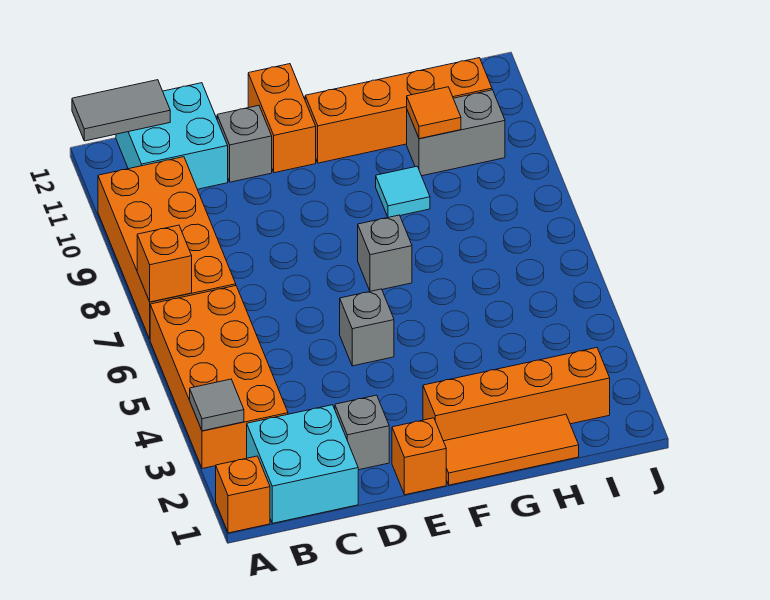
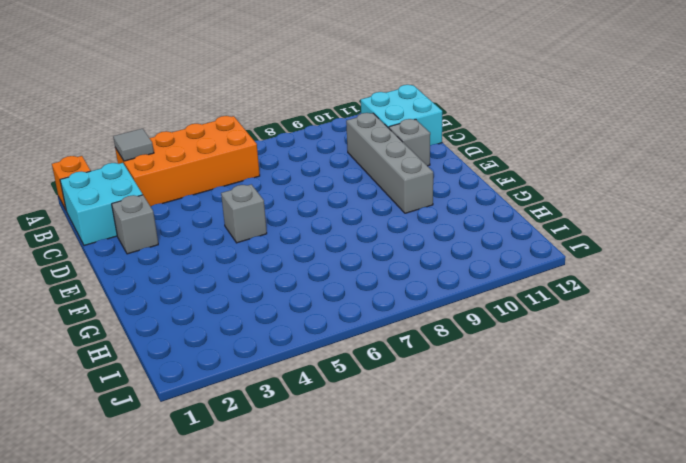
grey 1x4 brick [346,113,433,213] -> none
none -> orange 2x4 brick [98,157,236,339]
none -> orange 1x1 brick [392,418,446,495]
none -> orange 1x2 brick [248,64,316,173]

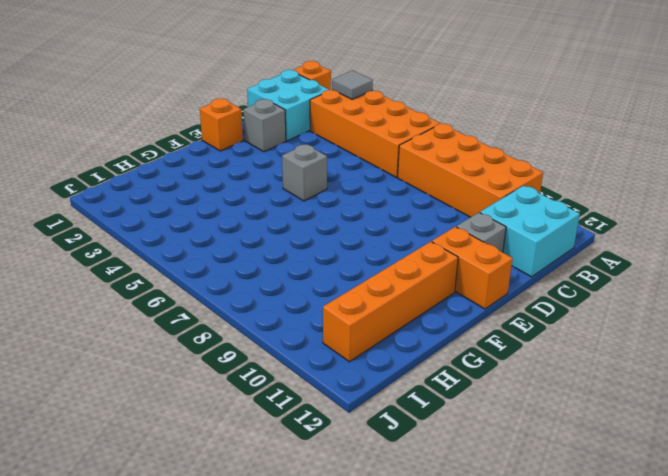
none -> orange 1x3 tile [444,414,579,485]
none -> orange 1x4 brick [423,348,610,441]
none -> grey 1x1 brick [358,215,412,291]

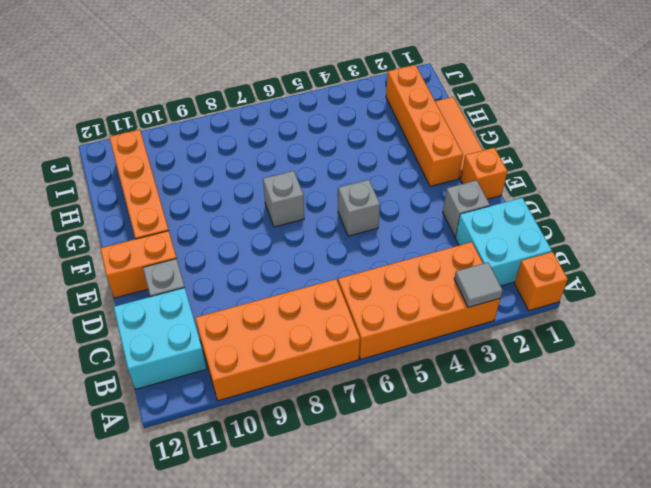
none -> cyan 1x1 tile [376,166,430,217]
none -> grey 1x2 brick [407,90,505,176]
none -> orange 1x1 brick [137,225,192,302]

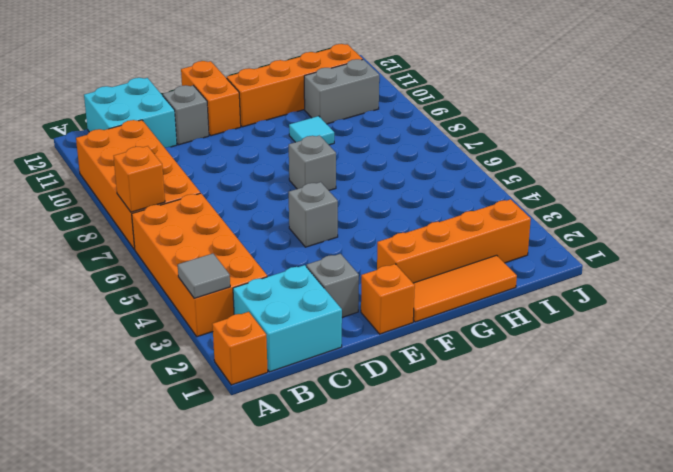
none -> grey 1x2 tile [72,80,170,141]
none -> orange 1x1 tile [407,87,461,139]

